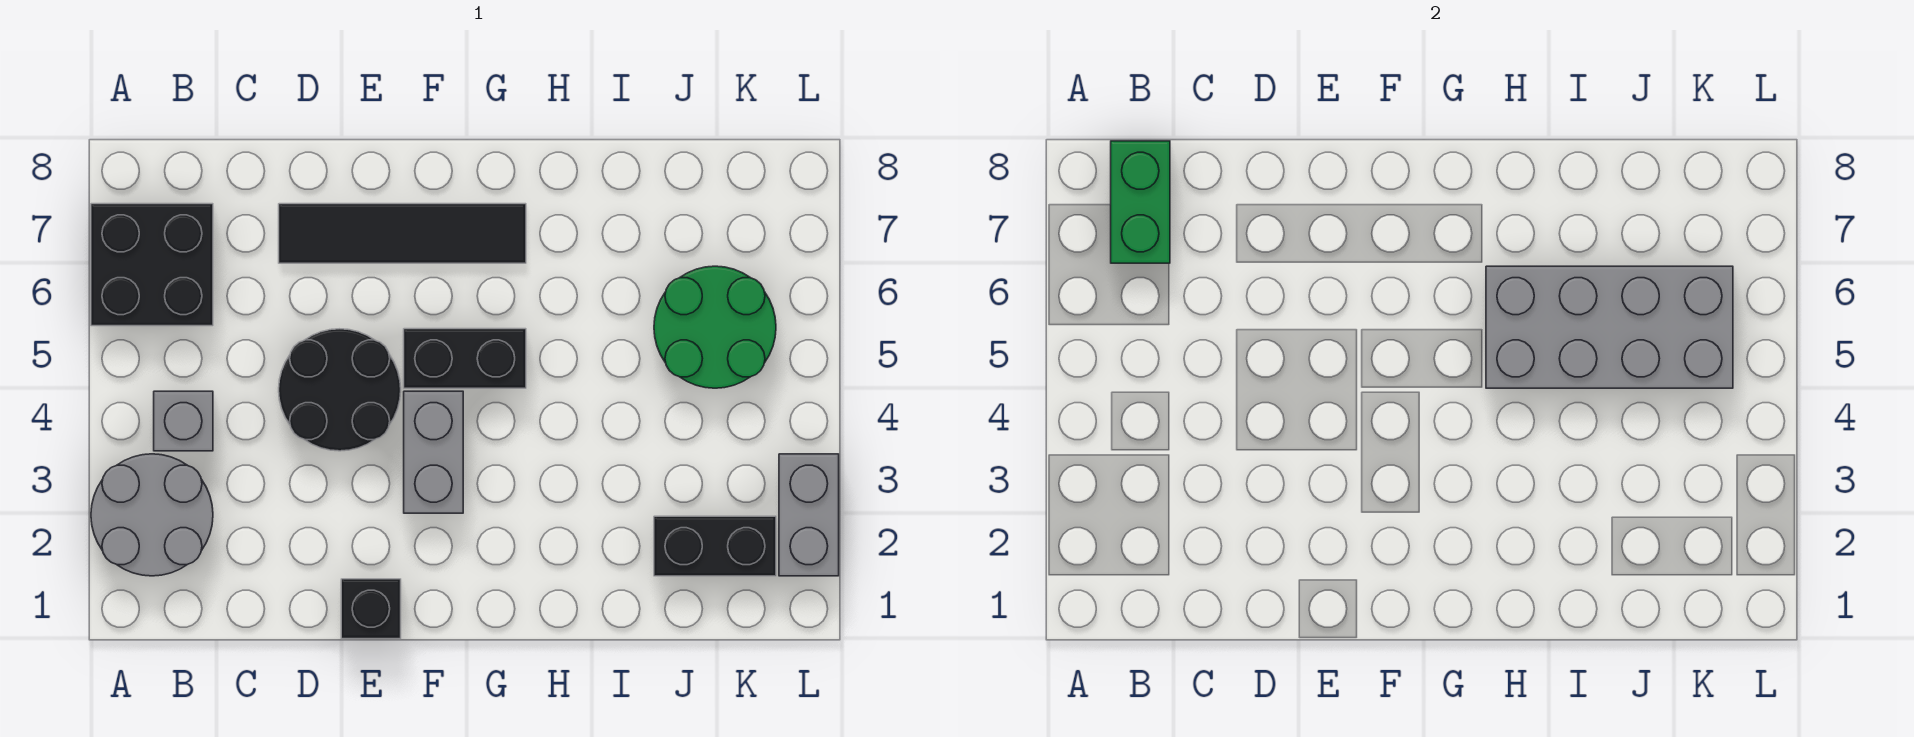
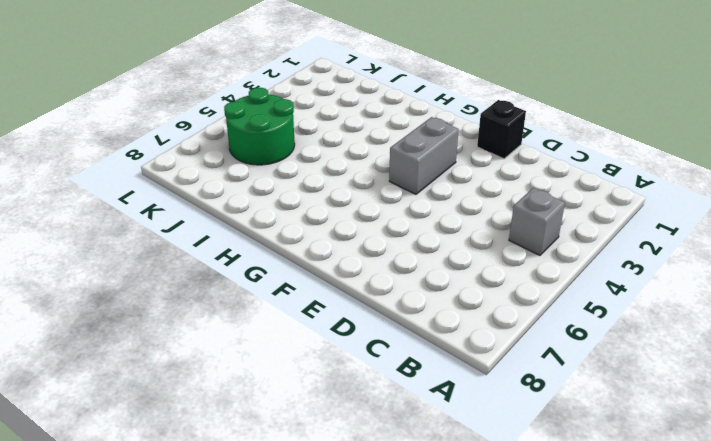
none -> grey 2x2 round brick [91,454,213,576]
none -> black 2x2 brick [91,204,213,326]
none -> black 2x2 round brick [279,329,401,451]

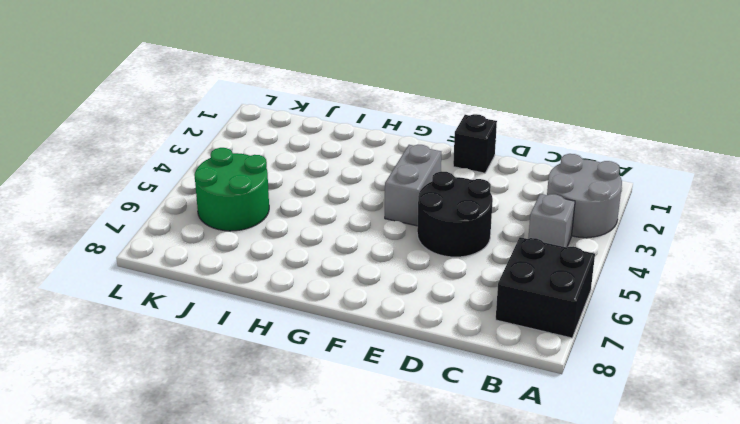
none -> black 1x4 tile [279,204,526,263]
none -> black 1x2 brick [404,329,526,388]
none -> black 1x2 brick [654,516,776,576]

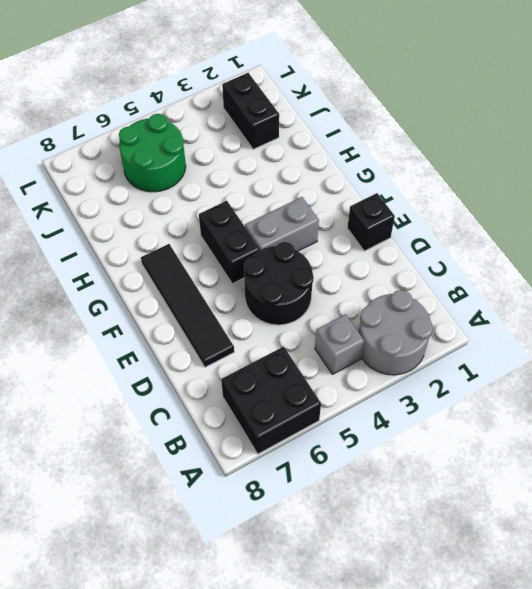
none -> grey 1x2 brick [779,454,839,576]
none -> green 1x2 brick [1111,141,1170,263]
none -> grey 2x4 brick [1486,266,1733,388]

